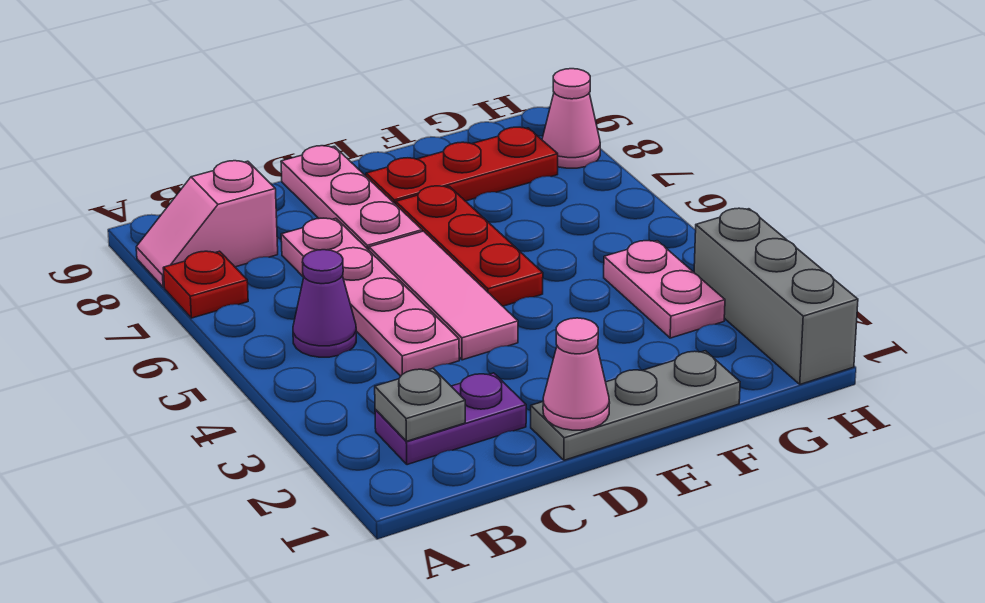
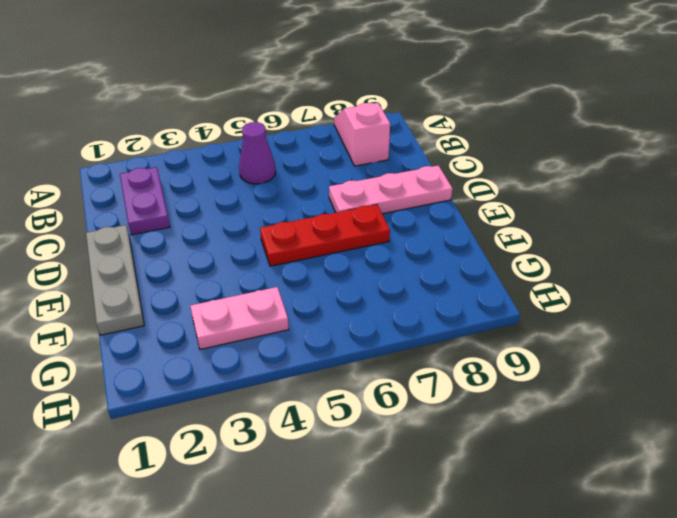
none -> red 1x1 plate [163,251,248,318]
none -> pink 1x4 plate [281,218,459,376]
none -> pink 1x3 tile [369,231,518,360]

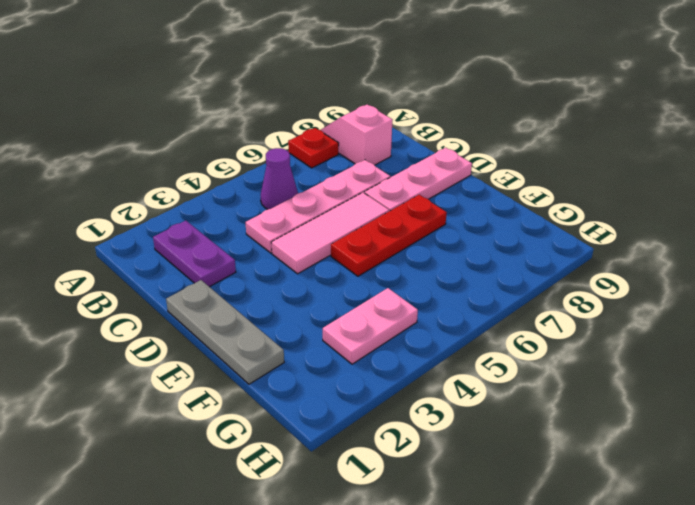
none -> red 1x3 plate [366,127,558,204]
none -> grey 1x3 brick [694,208,858,384]
none -> pink 1x1 cone [542,69,600,168]

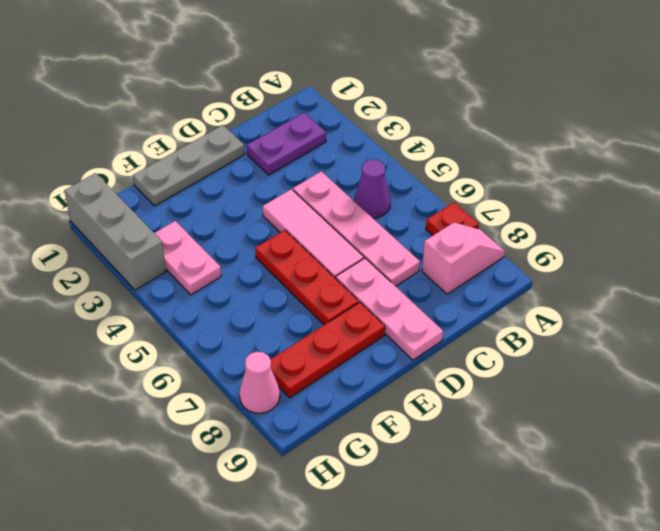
none -> grey 1x1 plate [375,369,465,441]
none -> pink 1x1 cone [543,318,610,430]

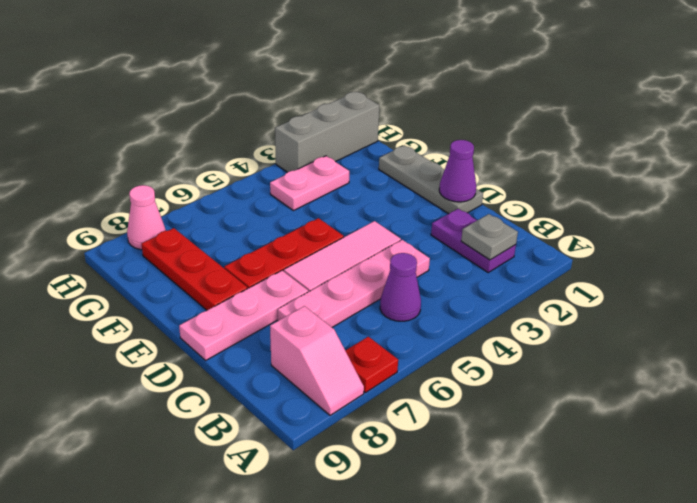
purple 1x1 cone [439,140,476,202] -> pink 1x1 cone [543,318,610,430]

